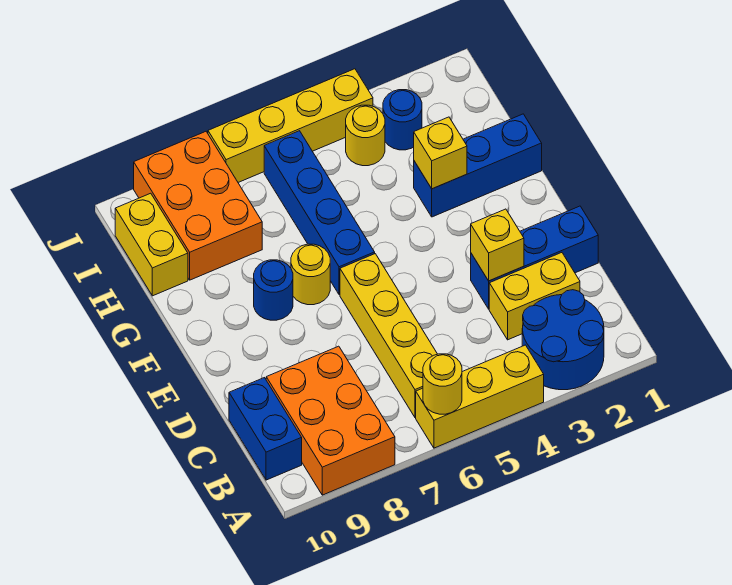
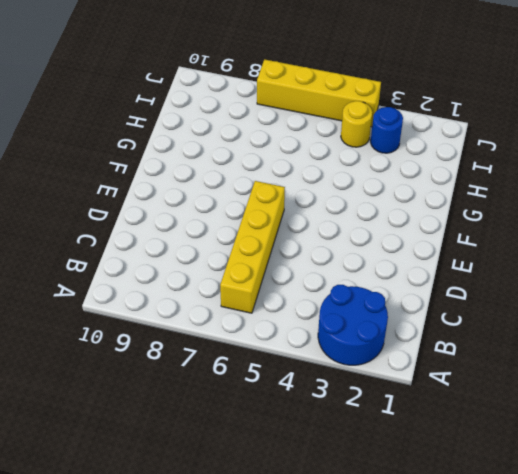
none -> yellow 1x3 brick [416,345,544,448]
none -> orange 2x3 brick [266,346,395,495]
none -> blue 1x2 brick [229,378,302,480]

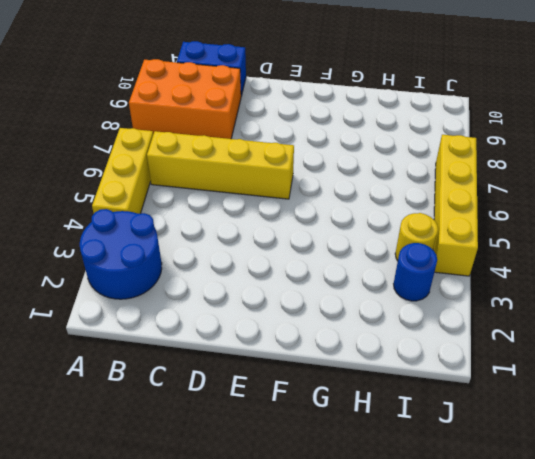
none -> yellow 1x2 brick [489,253,580,340]
none -> blue 1x3 brick [471,206,598,309]
none -> blue 1x4 brick [264,131,375,295]

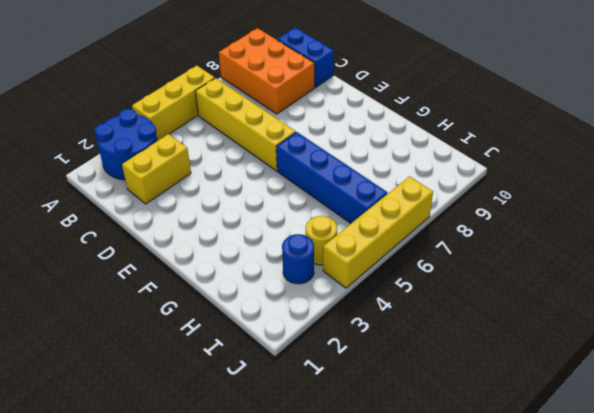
none -> blue 1x3 brick [471,206,598,309]
none -> yellow 1x1 round brick [291,244,330,305]
none -> blue 1x1 round brick [254,260,293,320]

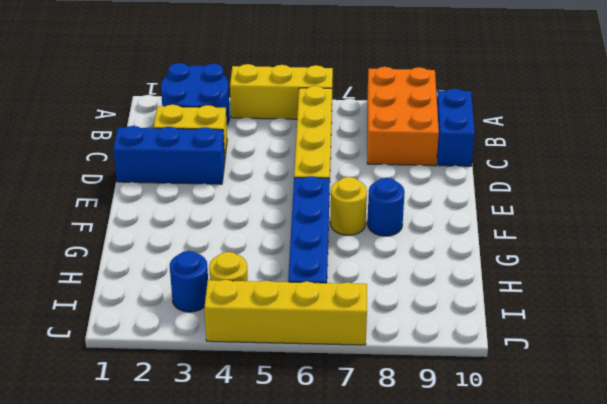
none -> blue 1x3 brick [414,114,542,217]
none -> orange 2x3 brick [134,132,262,280]
none -> yellow 1x2 brick [115,193,188,296]

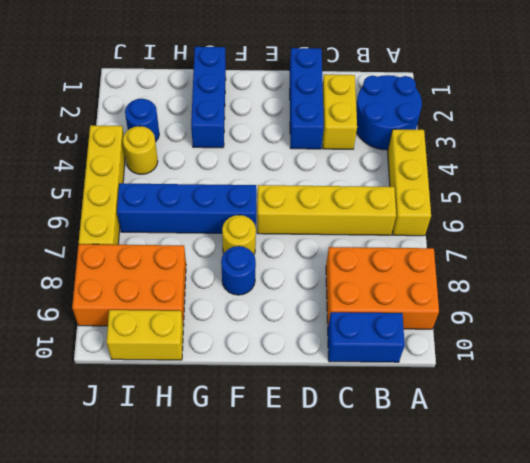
none -> yellow 1x1 round brick [423,354,462,414]
none -> yellow 1x1 brick [471,209,524,281]
none -> yellow 1x1 brick [414,117,467,189]

